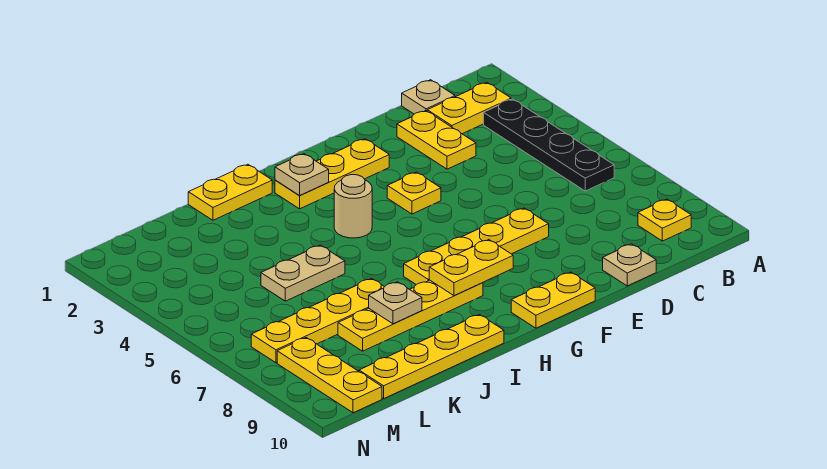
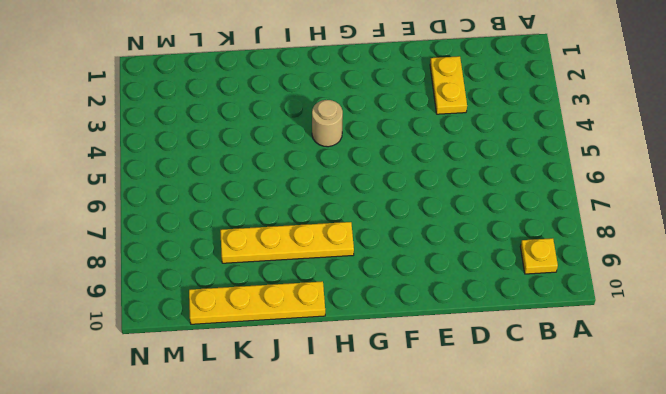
none -> yellow 1x2 plate [427,82,511,134]
none -> black 1x4 plate [484,99,614,191]
none -> tan 1x1 plate [402,80,455,114]

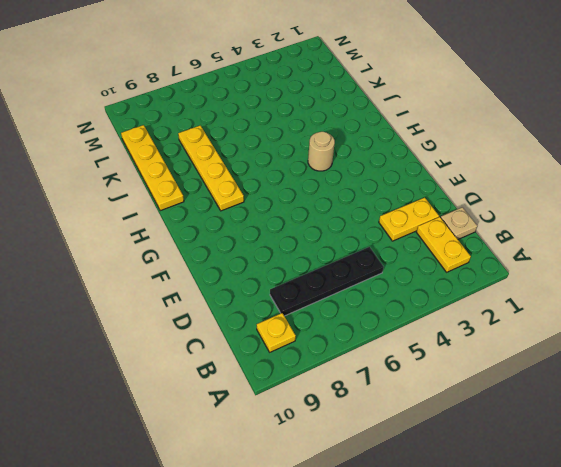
black 1x4 plate [270,247,384,316] -> black 1x4 plate moved to [484,99,614,191]
none -> tan 1x1 plate [603,244,656,286]
none -> yellow 1x4 plate [404,208,549,285]
none -> yellow 1x3 plate [275,139,389,209]

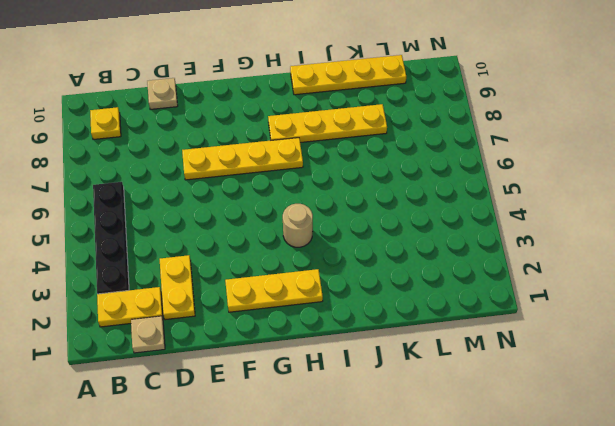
none -> yellow 1x1 plate [387,172,441,214]
none -> yellow 1x2 plate [511,272,595,328]
none -> yellow 1x2 plate [188,164,272,220]

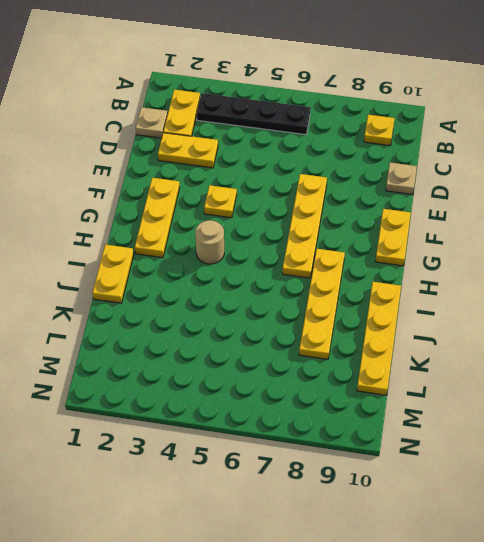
none -> tan 1x2 plate [261,245,345,301]
none -> yellow 1x4 plate [251,279,384,363]
none -> yellow 1x3 plate [277,338,382,413]

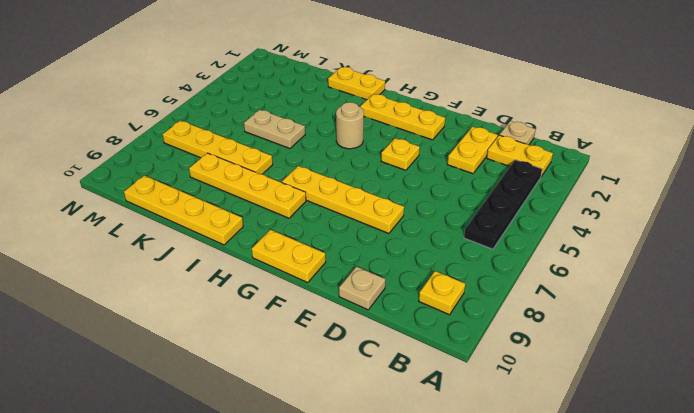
none -> yellow 1x3 plate [277,338,382,413]
none -> yellow 1x2 plate [429,240,513,296]
none -> tan 1x1 plate [275,154,329,195]

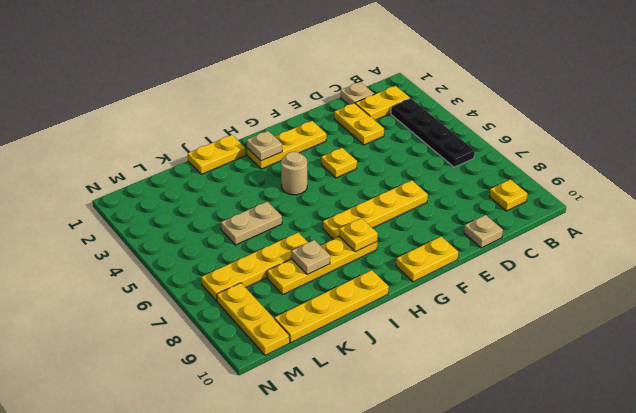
yellow 1x1 plate [339,218,378,252] -> yellow 1x2 plate [429,240,513,296]

